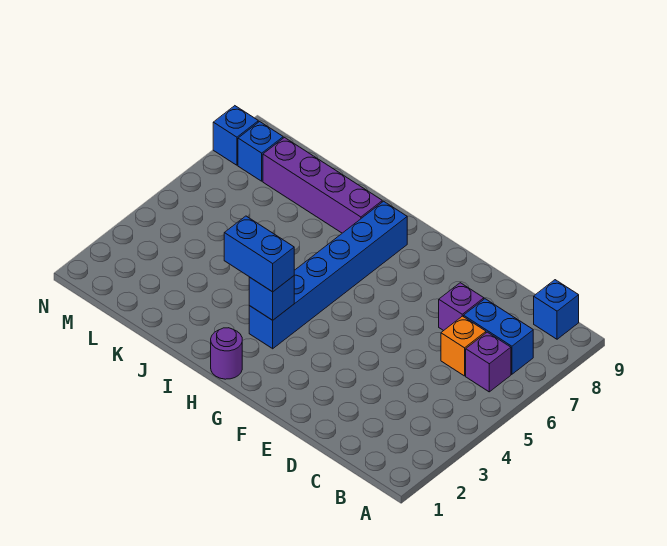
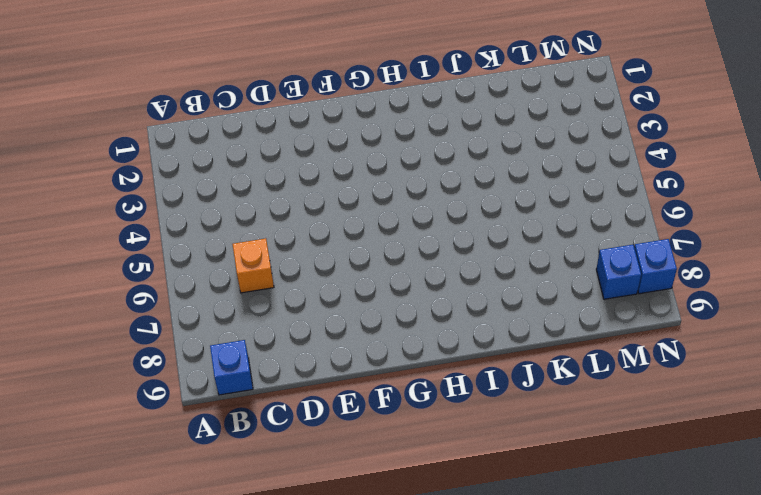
none -> purple 1x1 brick [466,332,511,392]
none -> blue 1x2 brick [464,299,533,374]
none -> purple 1x1 brick [439,283,484,331]

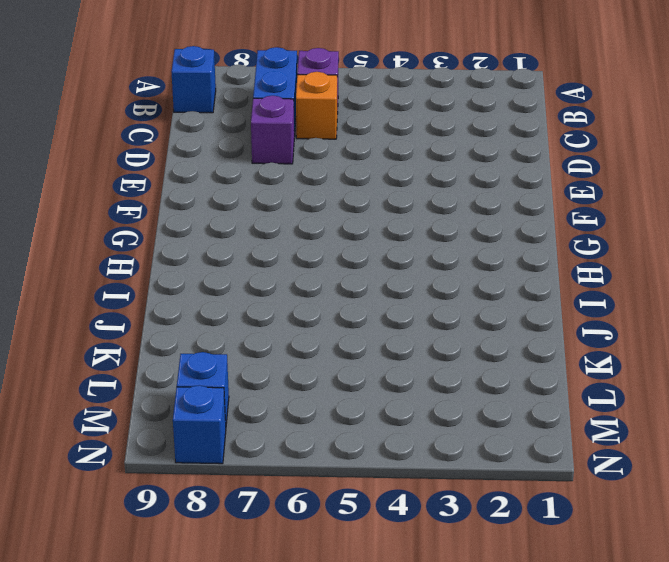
none -> purple 1x1 round brick [211,328,242,379]
none -> blue 1x6 brick [249,201,407,349]
none -> purple 1x4 brick [263,138,382,233]

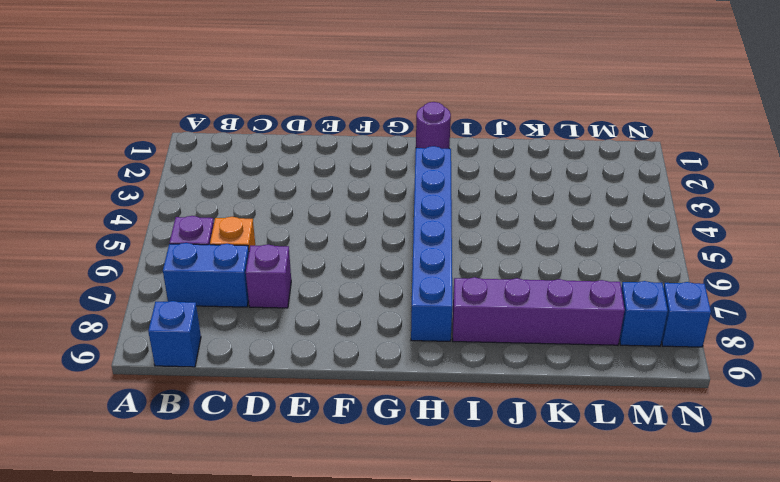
none -> blue 1x1 brick [249,276,294,320]
none -> blue 1x2 brick [224,216,294,292]

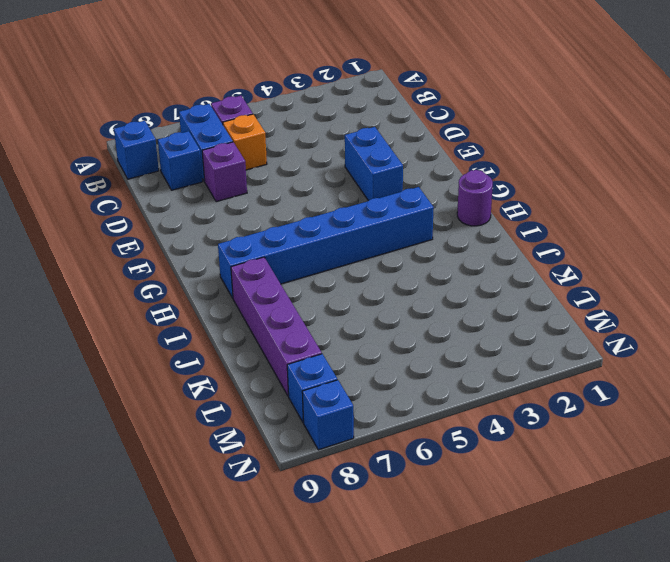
blue 1x1 brick [158,131,203,190] -> blue 1x1 brick moved to [249,276,294,320]
blue 1x2 brick [345,127,403,201] -> blue 1x2 brick moved to [224,216,294,292]

